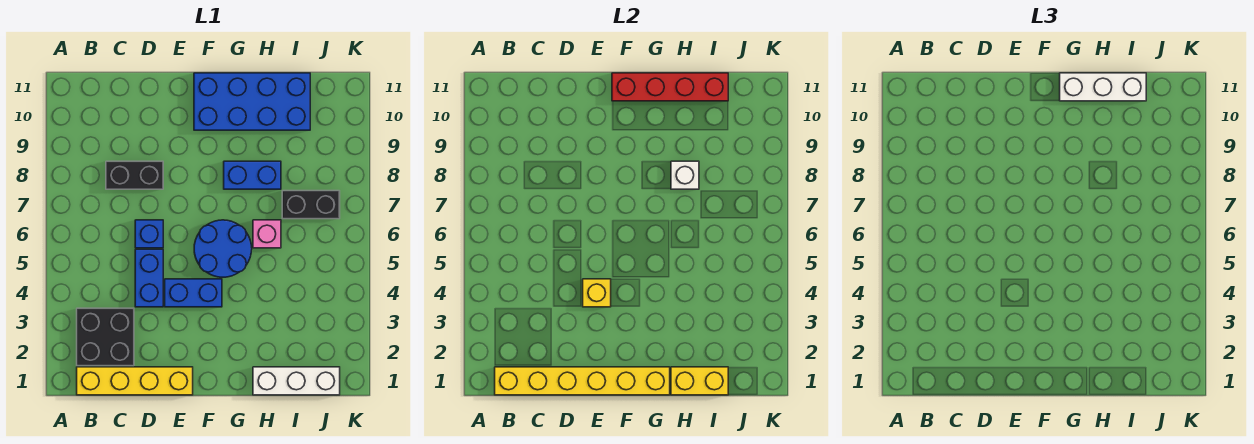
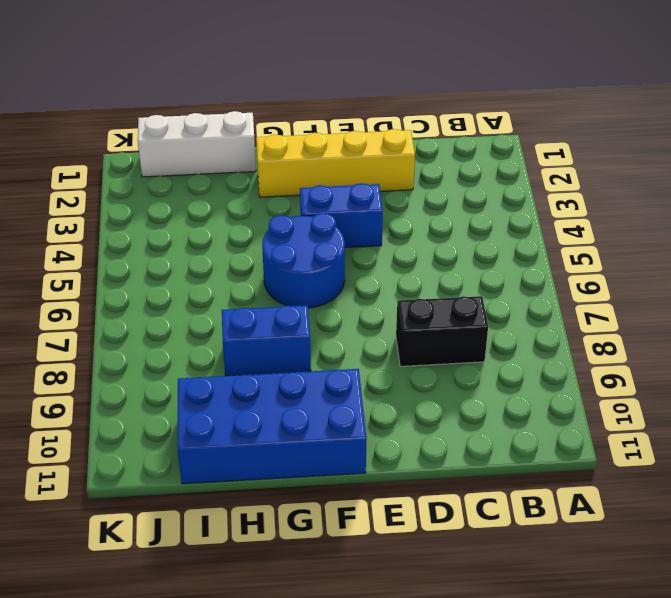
yellow 1x4 brick [256,129,415,197] -> yellow 1x4 brick moved to [77,367,193,395]
none -> black 2x2 brick [77,308,134,366]
none -> blue 1x2 brick [135,249,163,307]
none -> blue 1x1 brick [135,220,163,248]

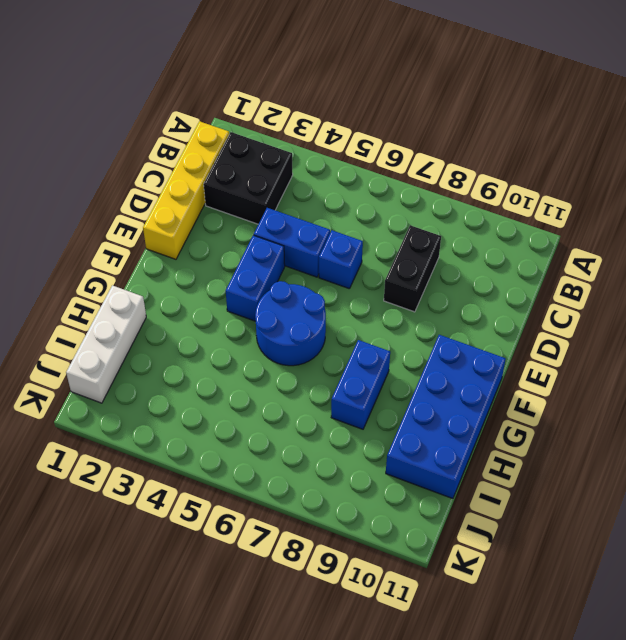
none -> pink 1x1 brick [253,220,281,248]
none -> black 1x2 brick [282,191,340,219]
none -> yellow 1x6 brick [495,367,670,395]

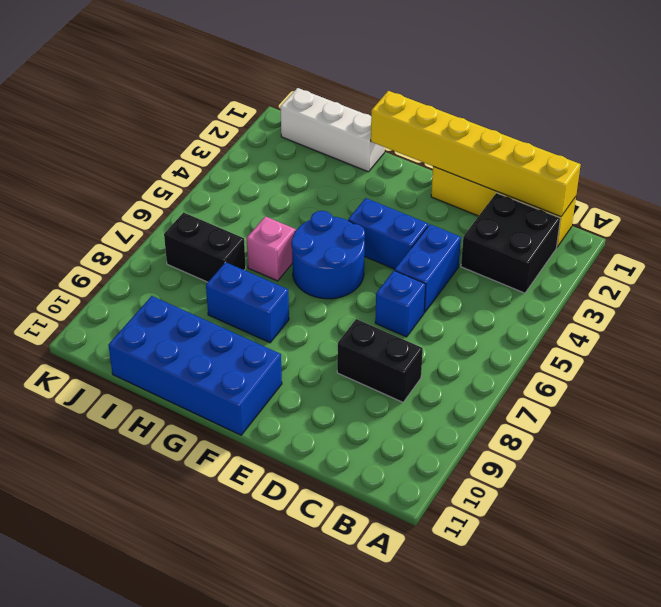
none -> yellow 1x1 brick [583,279,611,307]
none -> red 1x4 brick [612,73,728,101]
none -> yellow 1x2 brick [671,367,728,395]

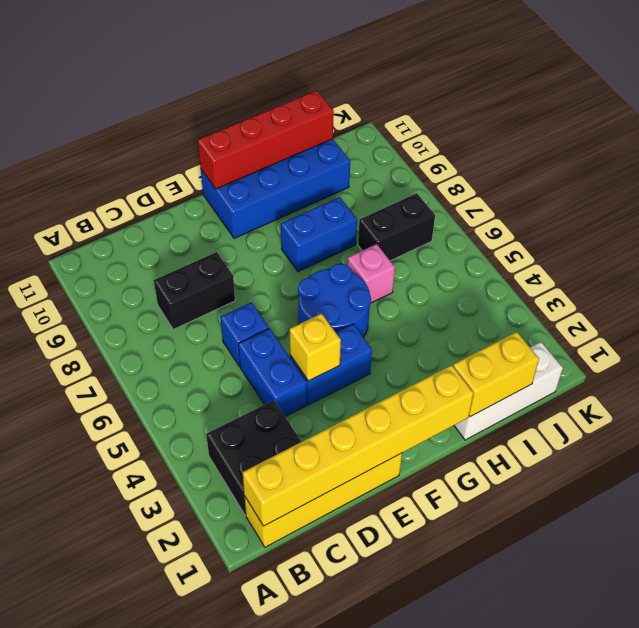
none -> white 1x1 brick [671,161,699,189]
none -> white 1x3 brick [1060,73,1146,101]

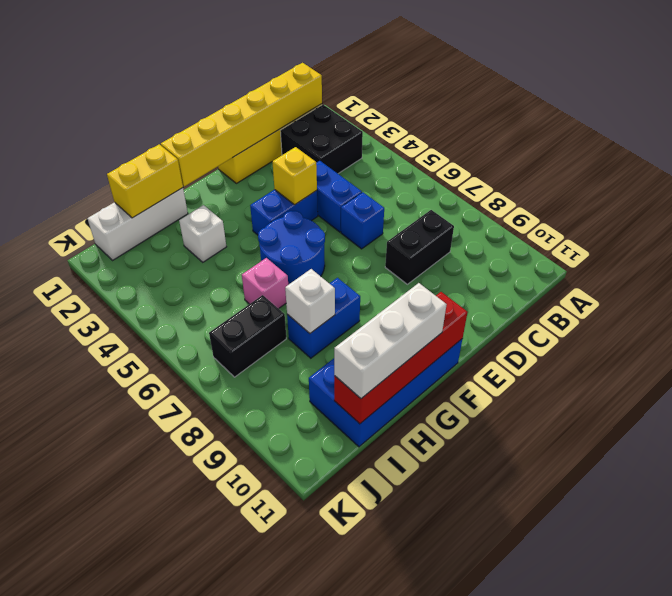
white 1x1 brick [179,205,226,262] -> none

